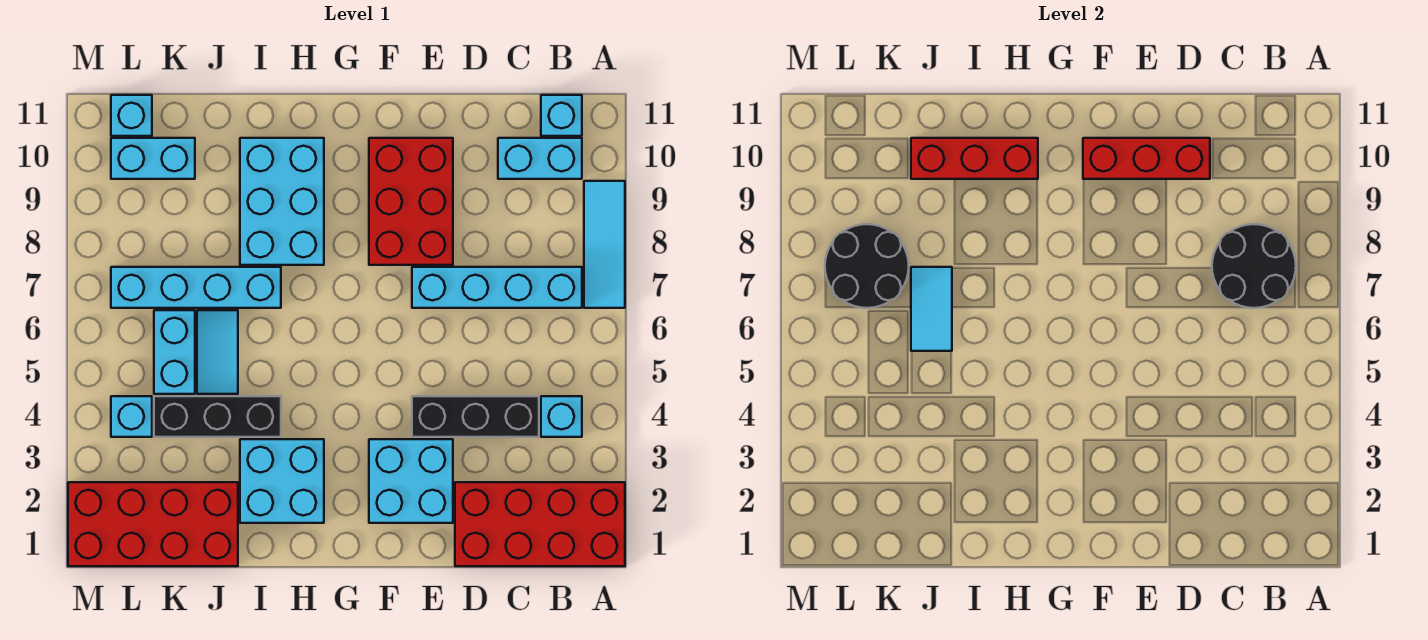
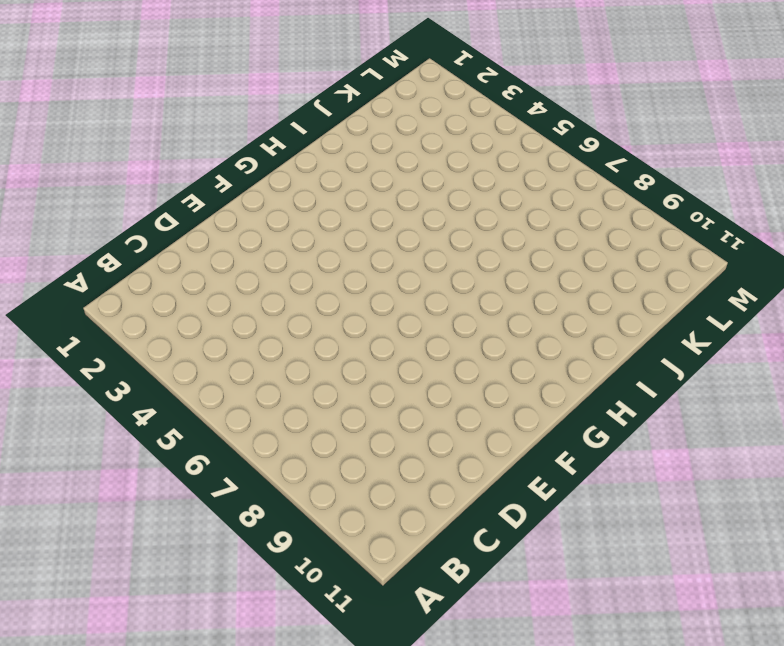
none -> red 2x4 brick [455,482,625,566]
none -> cyan 1x3 tile [584,181,625,308]
none -> cyan 1x1 brick [541,396,582,437]

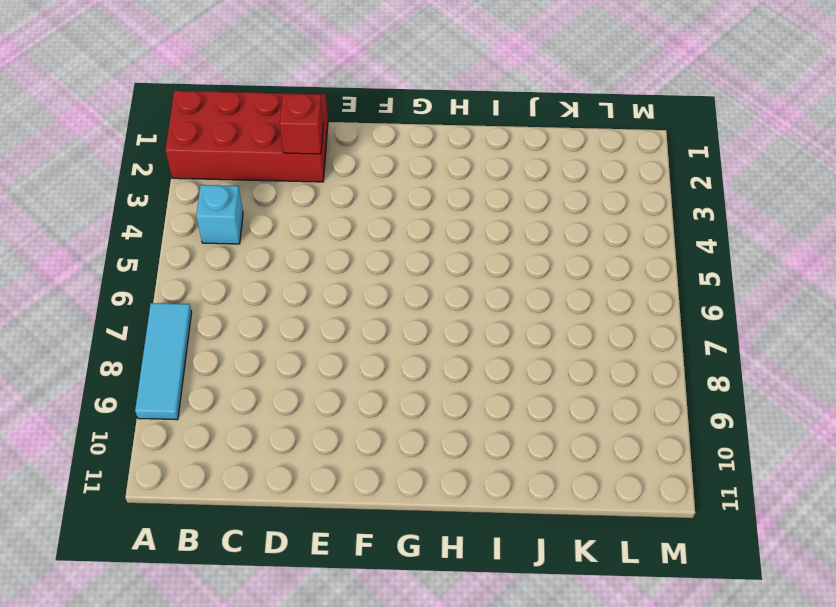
red 1x1 brick [280,94,323,154] -> none
none -> cyan 1x4 brick [412,267,582,308]
none -> cyan 1x2 brick [498,138,582,179]
none -> cyan 1x1 brick [541,95,582,136]

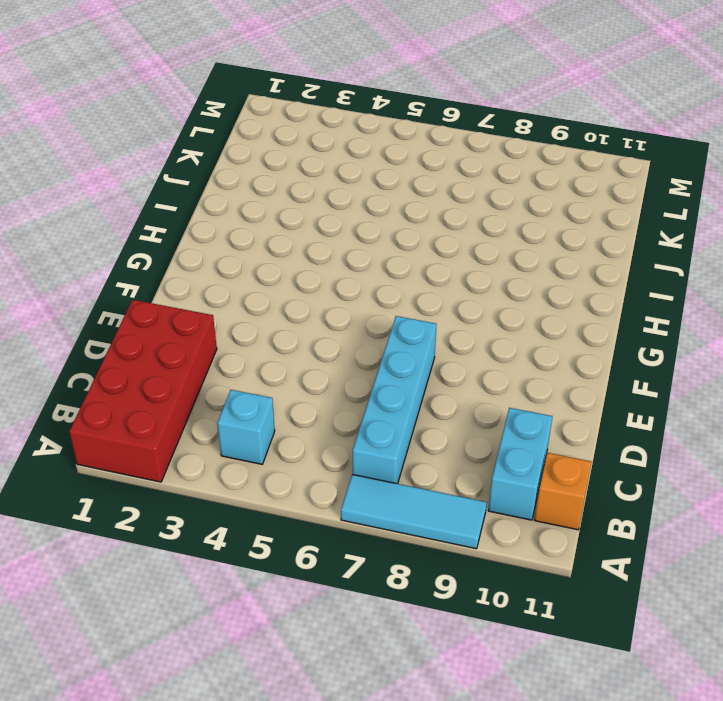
orange 1x1 brick [534,453,592,530] -> cyan 1x1 brick [541,95,582,136]
none -> black 1x3 brick [412,396,539,437]
none -> cyan 2x2 brick [369,439,453,523]
none -> red 2x3 brick [369,138,453,265]

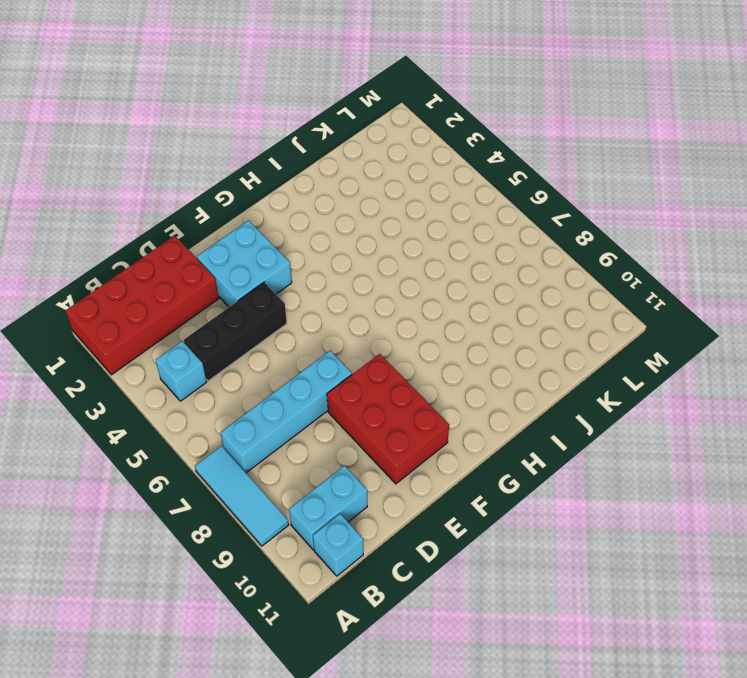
none -> cyan 2x2 brick [240,439,324,523]
none -> cyan 2x3 brick [240,138,324,265]
none -> black 1x3 brick [154,396,281,437]

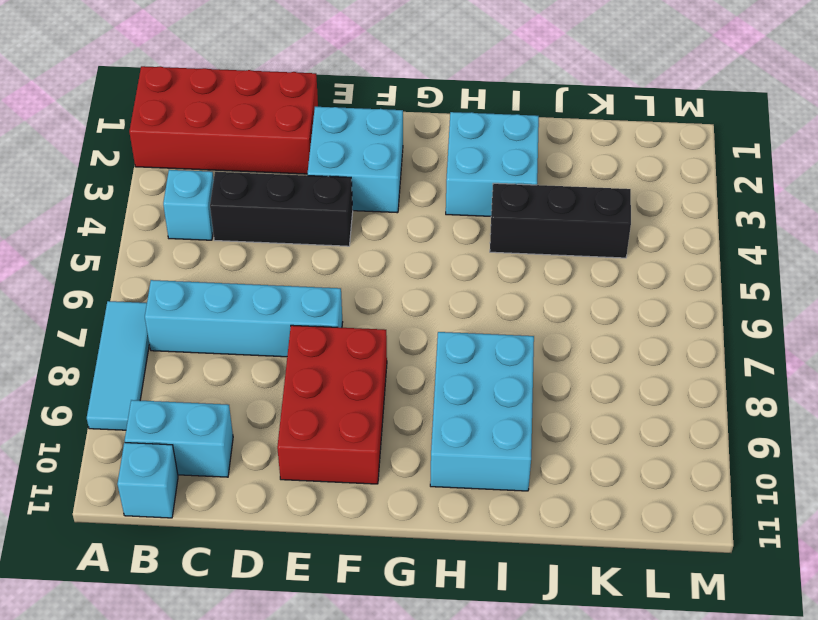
none -> cyan 1x4 brick [111,267,281,308]
none -> red 2x4 brick [68,482,238,566]
none -> cyan 1x2 tile [197,310,238,394]

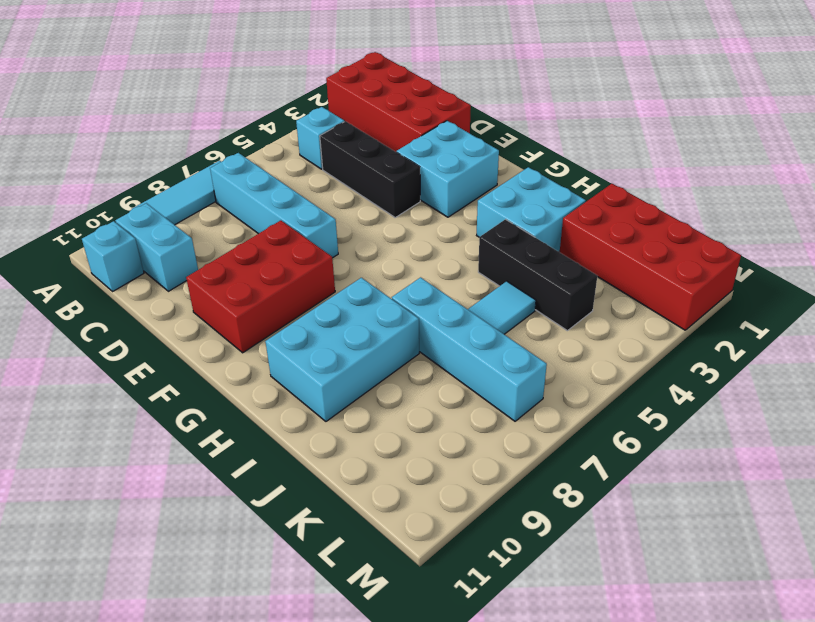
none -> cyan 1x2 brick [154,310,195,394]
none -> cyan 1x2 brick [111,138,195,179]
none -> cyan 1x1 brick [111,396,152,437]

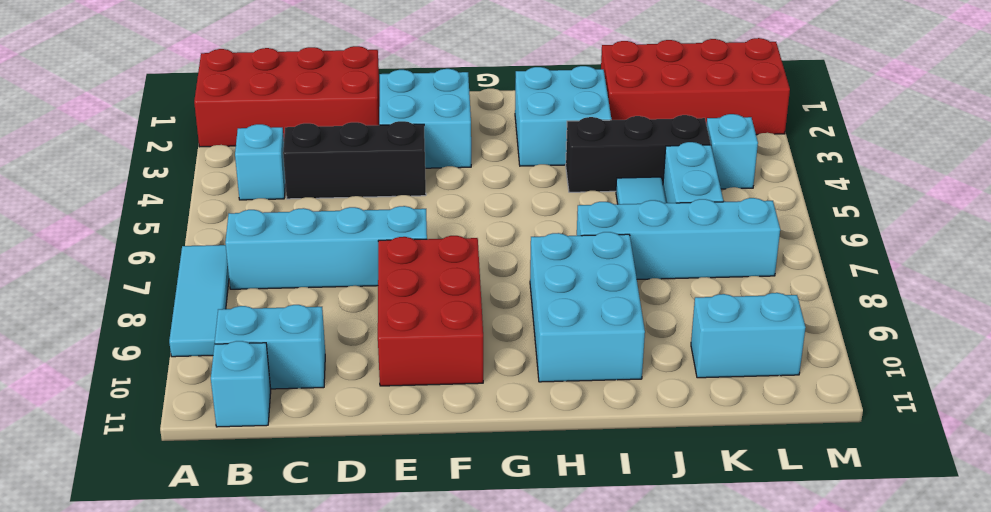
none -> cyan 1x1 brick [111,95,152,136]
none -> black 2x2 round brick [1212,224,1296,308]
none -> red 1x3 brick [1083,138,1210,179]

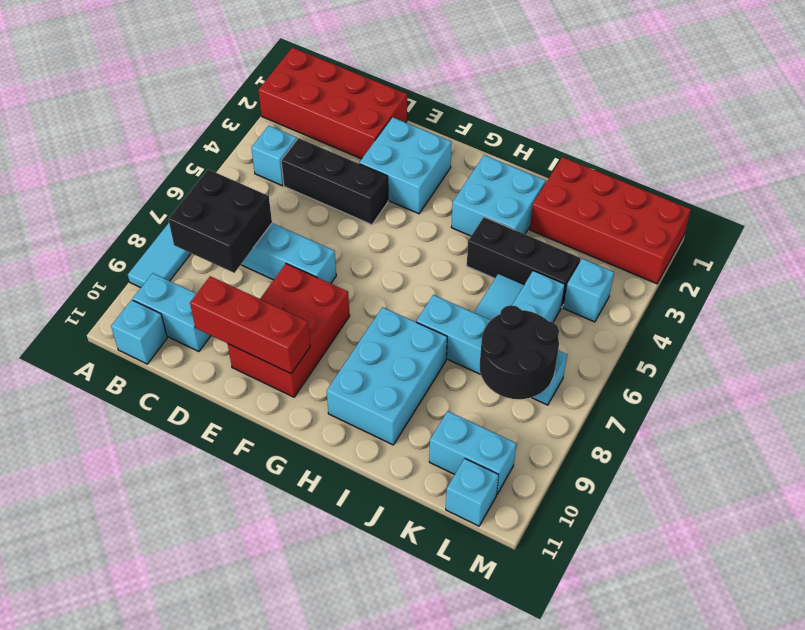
black 2x2 brick [168,169,272,273] -> black 2x2 round brick [1212,224,1296,308]
none -> red 1x3 brick [911,138,1038,179]
none -> cyan 1x2 tile [911,267,952,351]

